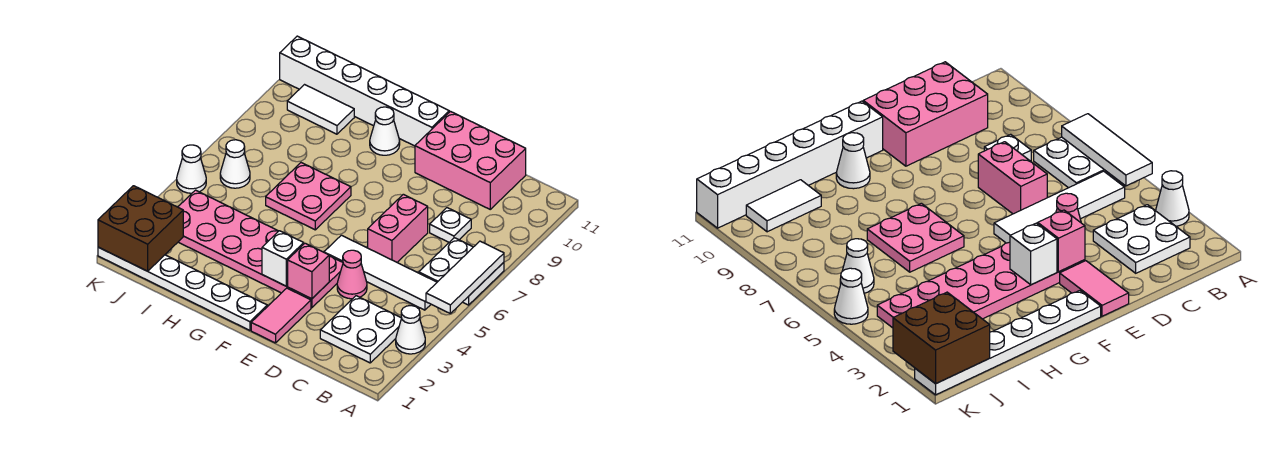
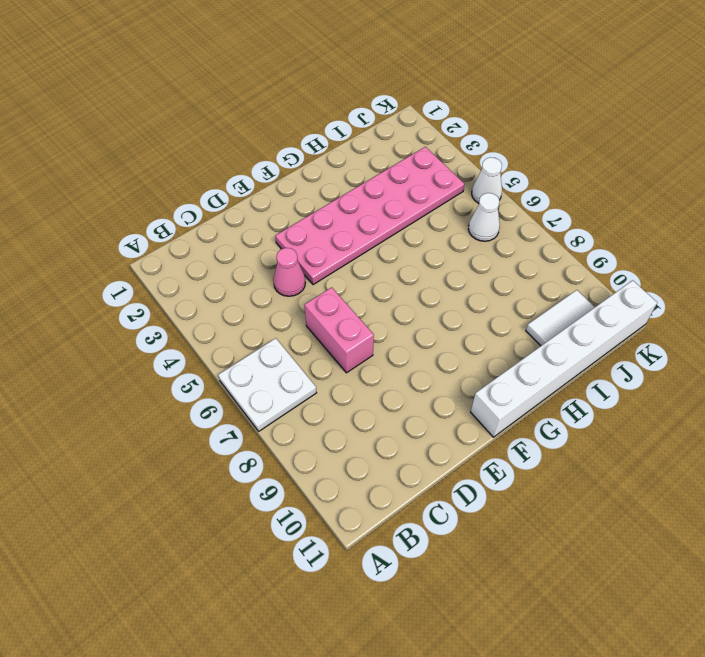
none -> white 1x1 cone [396,306,425,354]
none -> white 2x2 plate [320,296,402,363]
none -> white 1x4 tile [324,235,437,310]

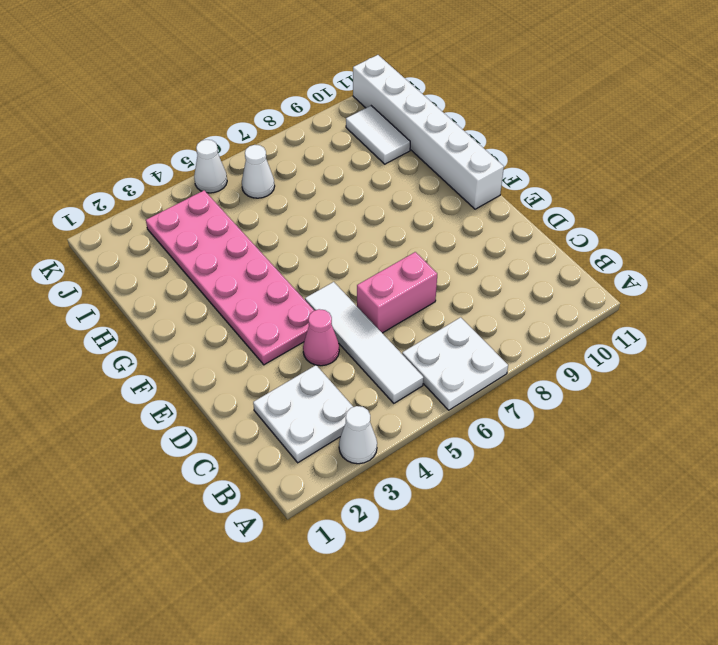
none -> white 1x1 plate [430,208,471,242]
none -> pink 2x3 brick [415,112,526,209]
none -> pink 1x2 tile [251,288,311,343]

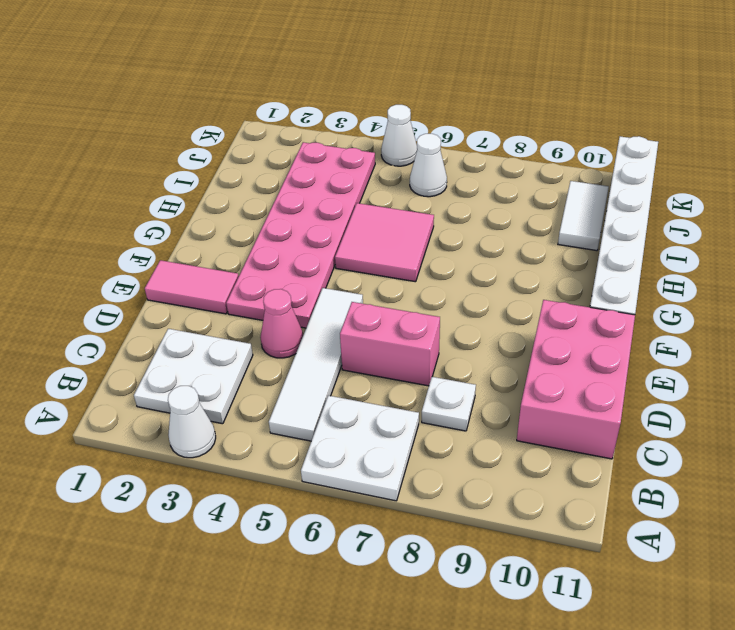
pink 2x2 tile [335,203,434,282] -> pink 2x2 plate [266,163,351,230]
none -> white 1x6 plate [98,247,267,330]
none -> white 1x1 cone [370,107,400,155]
none -> white 1x3 tile [426,241,504,313]

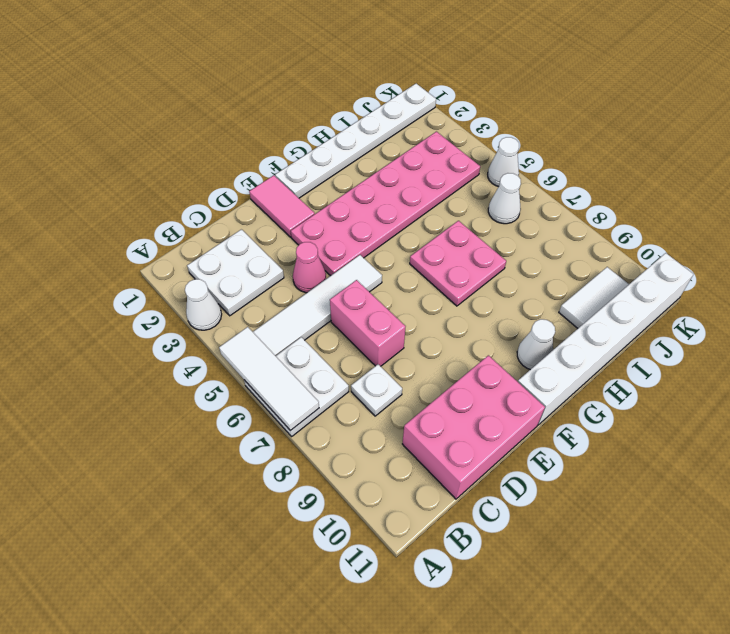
none -> pink 1x1 brick [288,243,329,299]
none -> white 1x1 brick [262,231,304,286]
none -> brown 2x2 brick [98,186,183,271]

